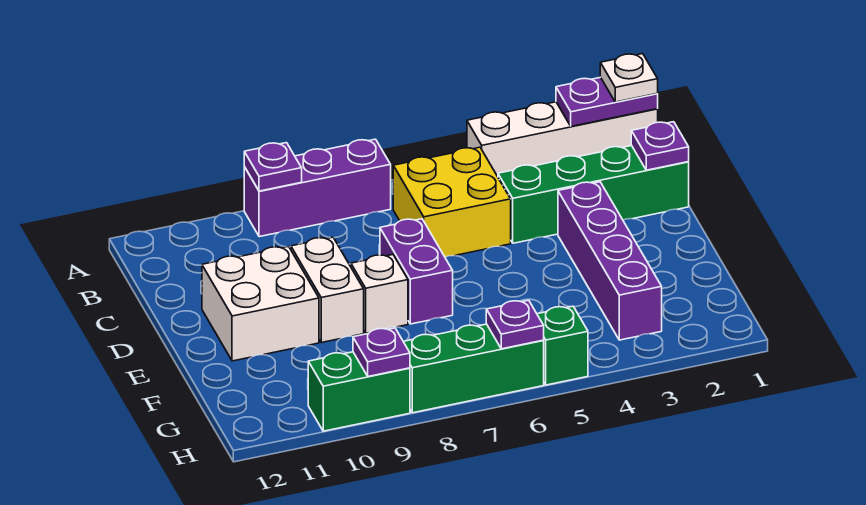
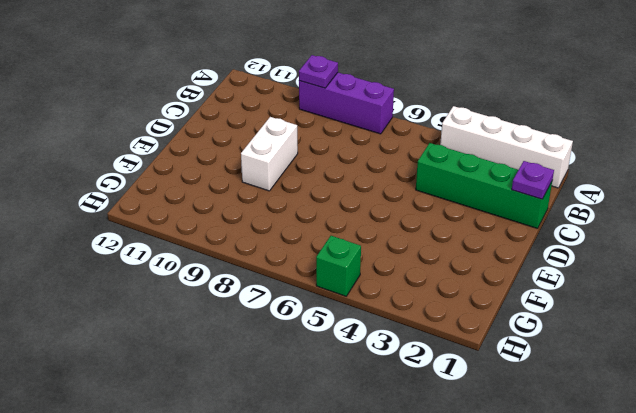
none -> yellow 2x2 brick [393,147,511,257]
none -> purple 1x4 brick [558,182,662,340]
none -> purple 1x2 brick [380,219,453,324]

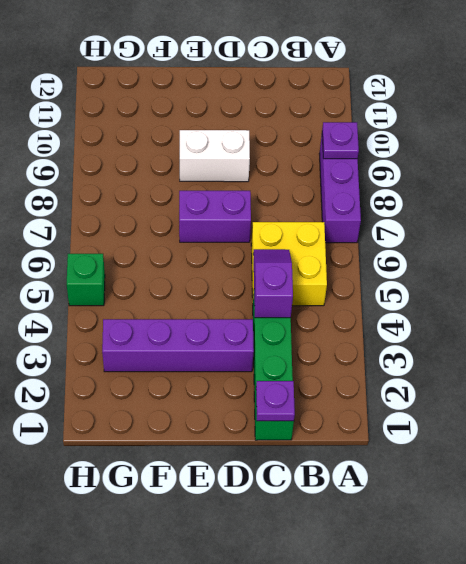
purple 1x2 slope [253,249,293,318] -> none
none -> white 1x4 brick [467,102,658,177]
none -> white 2x2 brick [202,247,319,361]
none -> white 1x1 brick [351,255,408,333]

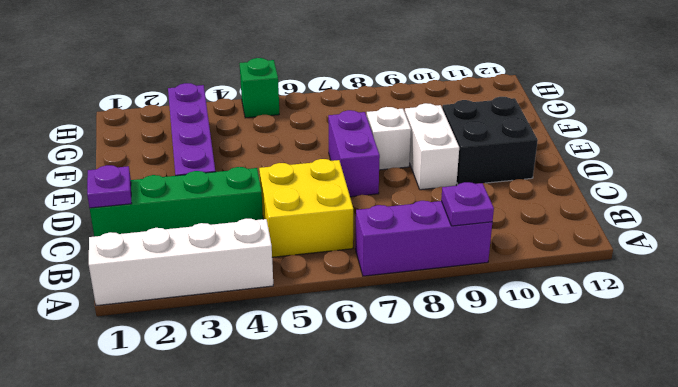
black 2x2 brick [442,97,538,184] -> white 2x2 brick [202,247,319,361]
none -> green 1x3 brick [403,324,544,413]
none -> green 1x2 brick [308,352,410,431]
none -> purple 1x2 plate [556,77,658,126]

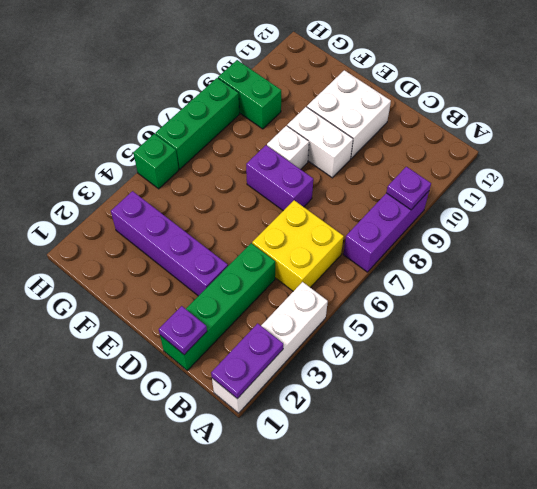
green 1x2 brick [218,60,281,129] -> green 1x2 brick turned to [308,352,410,431]
none -> purple 1x1 plate [486,300,544,349]
none -> purple 1x1 plate [353,328,410,376]
none -> white 1x1 plate [600,54,658,102]

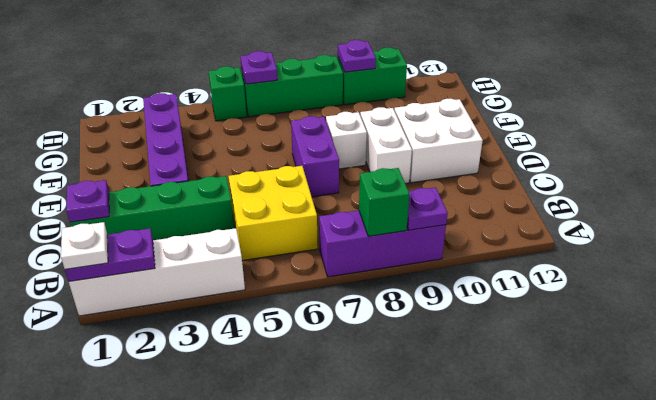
green 1x1 brick [359,168,409,236] -> none

